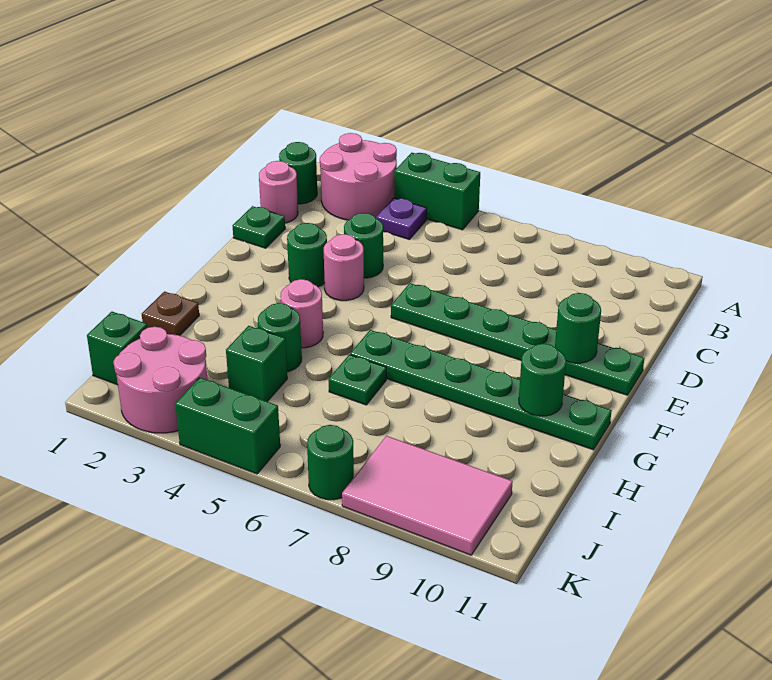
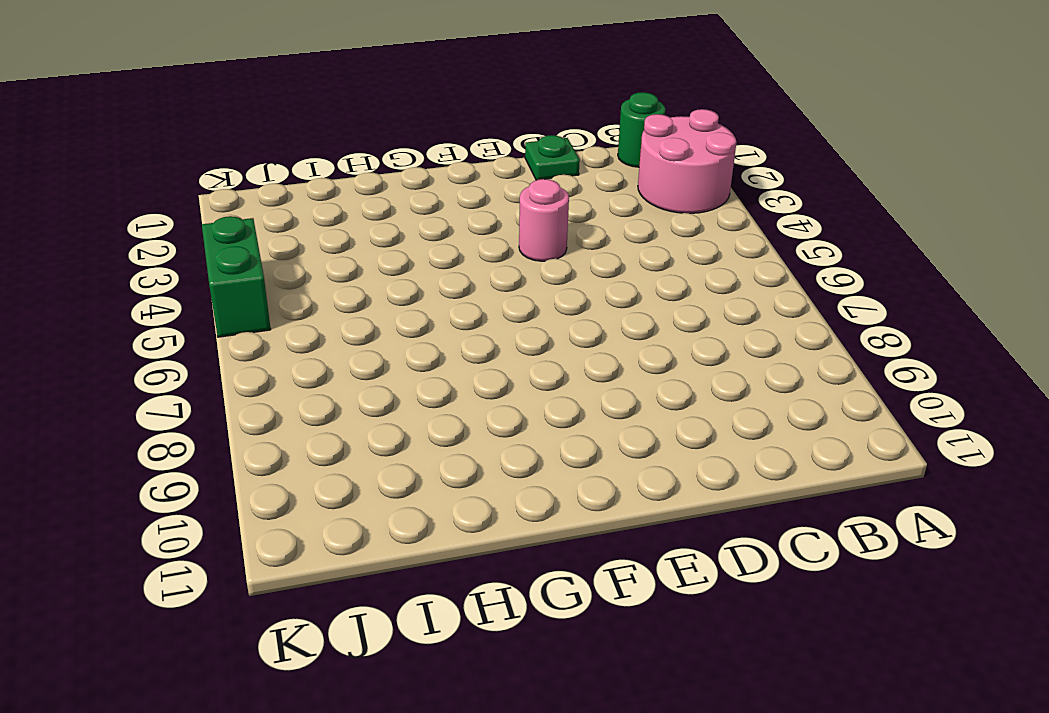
none -> green 1x2 brick [394,153,480,230]
none -> purple 1x1 plate [376,198,427,240]
none -> pink 1x1 round brick [259,161,298,223]

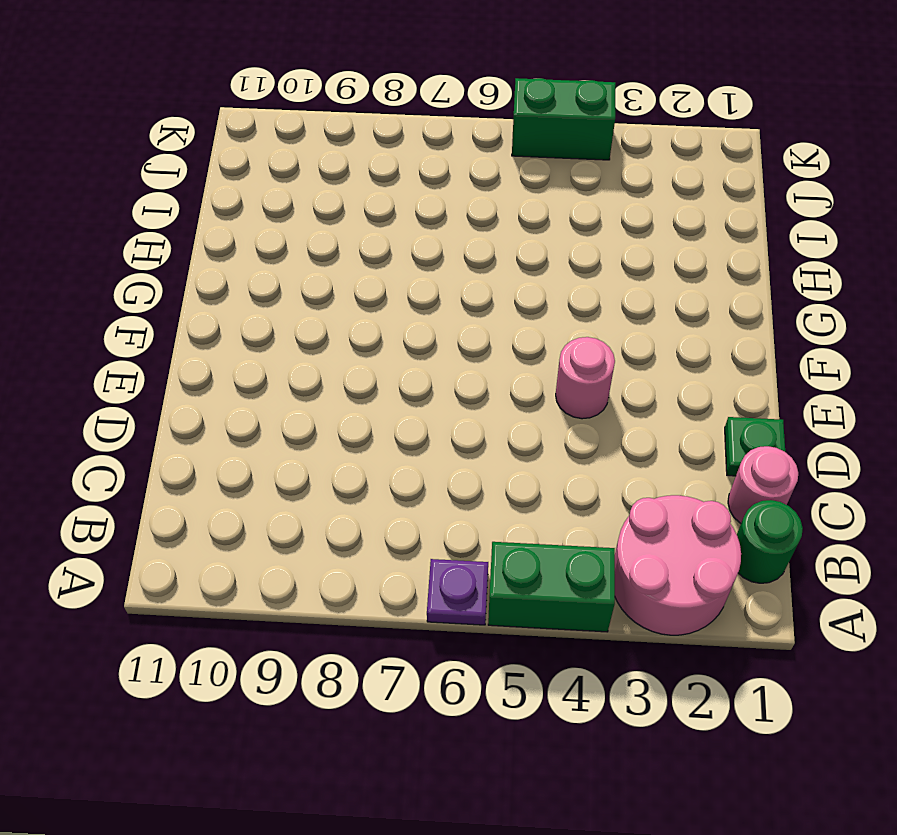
purple 1x1 plate [427,559,488,625] -> purple 1x1 plate moved to [376,198,427,240]
none -> green 1x1 round brick [344,213,383,278]
none -> green 1x1 round brick [287,223,327,287]
none -> green 1x6 plate [391,283,644,395]

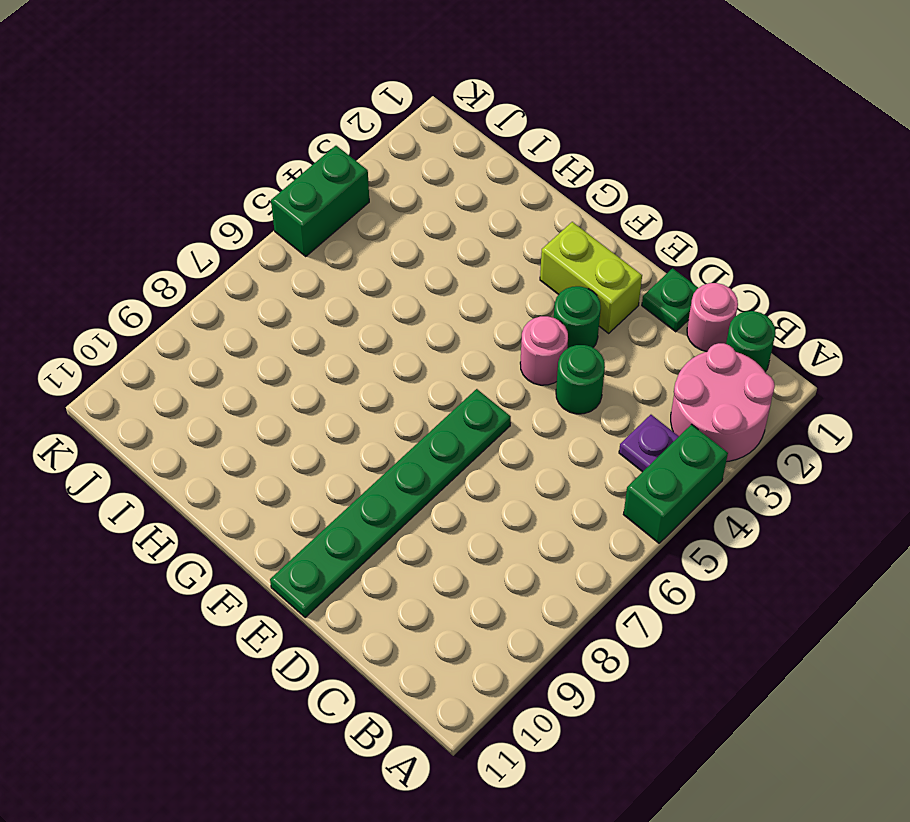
lime 1x2 brick [540,222,642,333] -> none
none -> pink 1x1 round brick [280,279,323,348]
none -> green 1x6 plate [350,330,612,450]
none -> brown 1x1 plate [142,292,199,336]

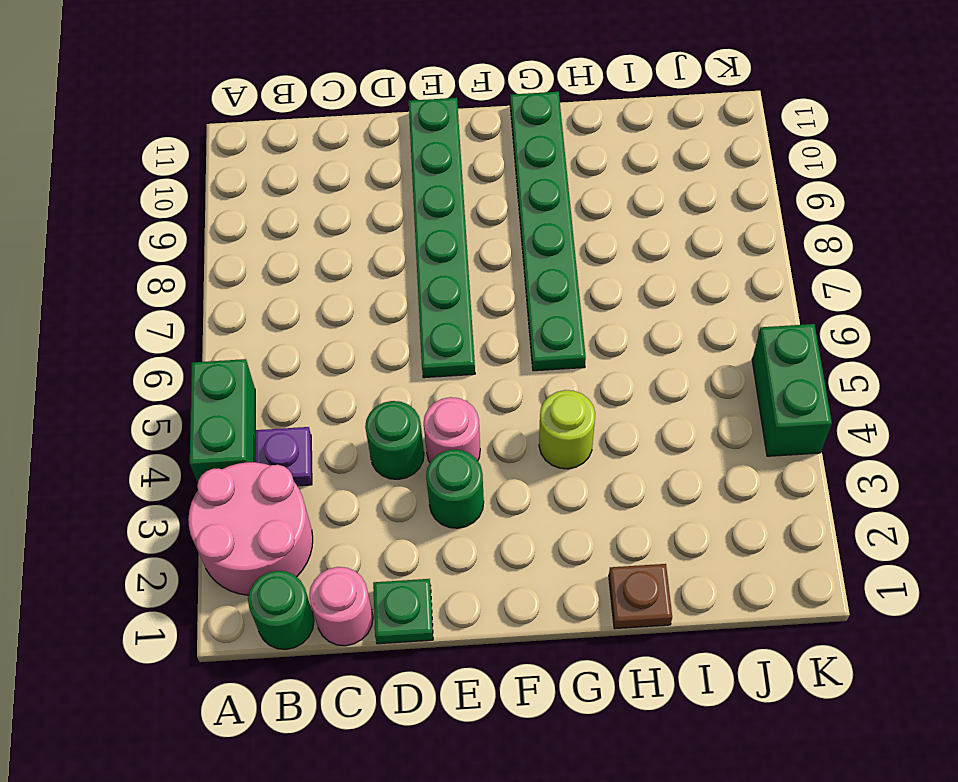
lime 1x1 round brick [539,390,595,469] -> pink 1x1 round brick [280,279,323,348]
none -> green 1x1 round brick [258,303,302,372]
none -> green 1x1 plate [329,355,386,405]
none -> green 1x1 brick [226,326,287,402]

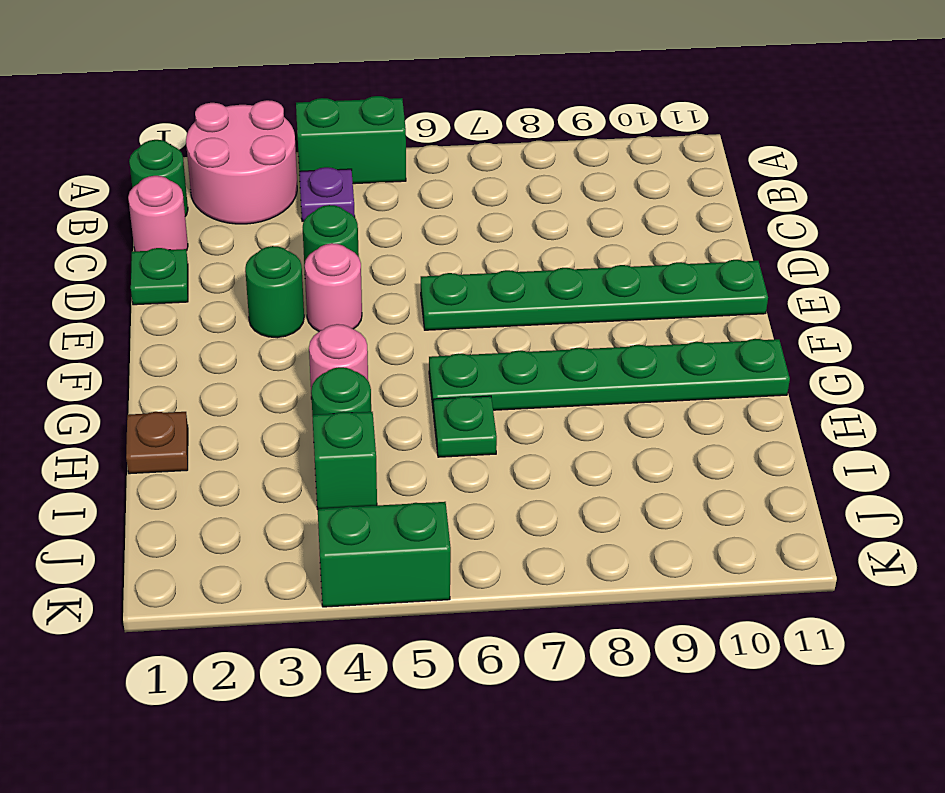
none -> green 1x1 brick [87,312,147,385]
none -> pink 2x2 round brick [113,327,208,433]
none -> pink 2x3 tile [342,436,513,555]

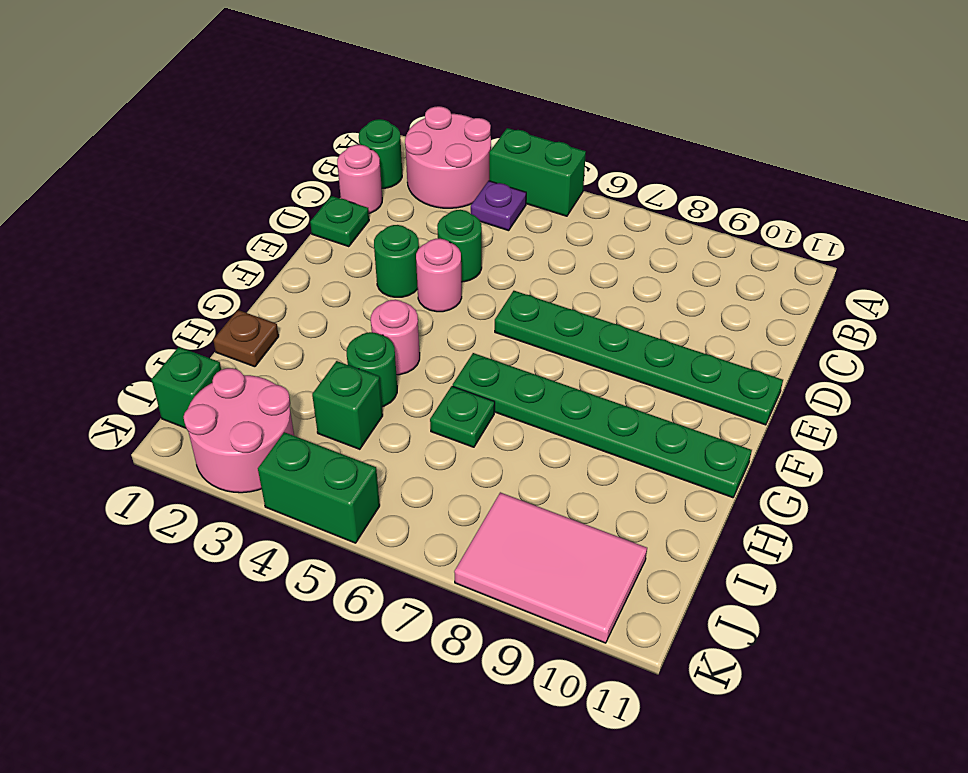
none -> green 1x1 round brick [307,425,354,500]
none -> green 1x1 round brick [555,293,601,363]
none -> green 1x1 round brick [519,344,566,416]

